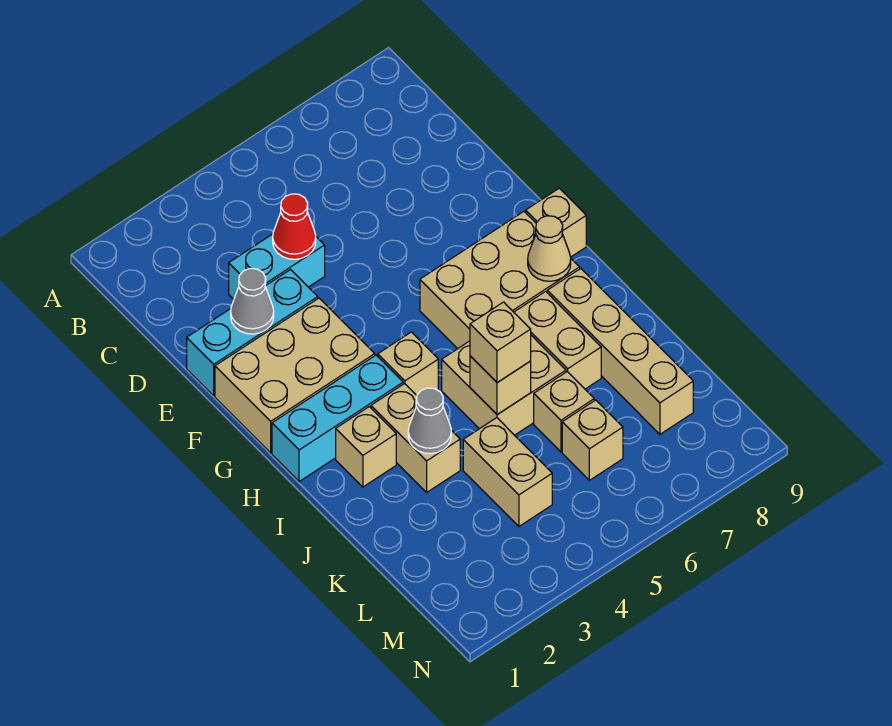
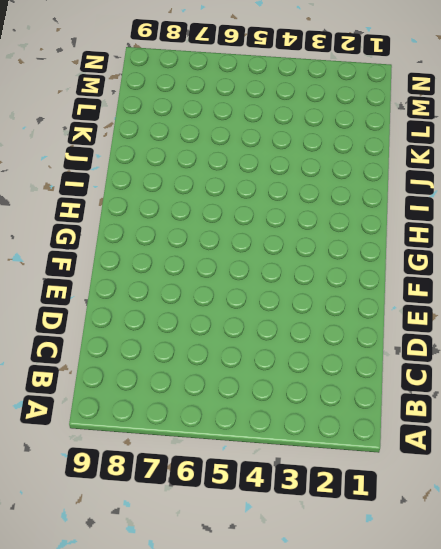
none -> cyan 1x2 brick [229,234,325,299]
none -> cyan 1x3 brick [187,270,318,396]
none -> tan 2x3 brick [215,298,375,453]

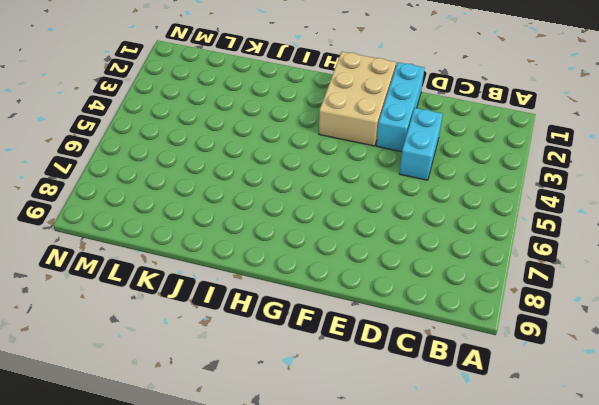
none -> tan 2x3 brick [420,212,580,349]
none -> tan 1x1 brick [526,188,586,257]
none -> cyan 1x3 brick [272,355,403,482]

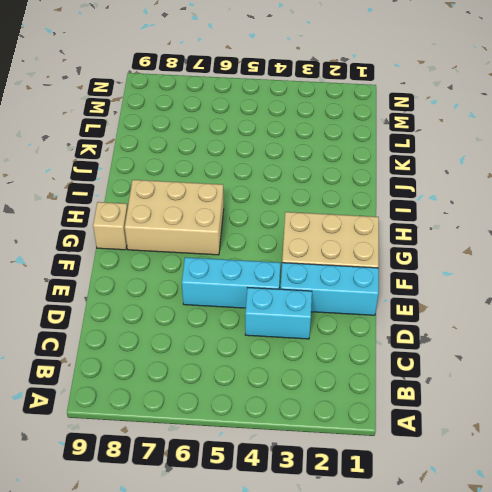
cyan 1x3 brick [182,257,280,308] -> cyan 1x3 brick moved to [272,355,403,482]
none -> tan 1x1 brick [378,332,438,395]
none -> tan 1x1 brick [336,407,396,487]
none -> tan 1x2 brick [371,384,460,492]

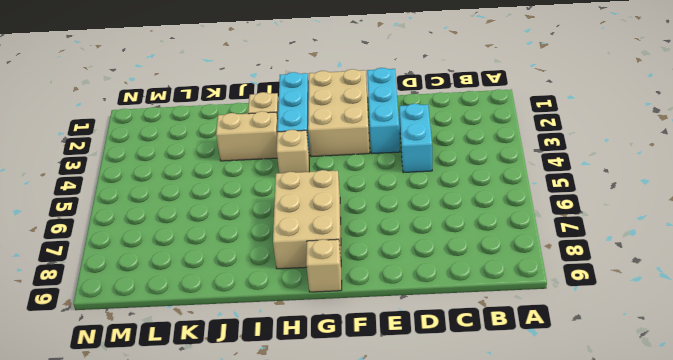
none -> tan 2x2 brick [442,335,566,435]
none -> tan 1x2 brick [514,291,601,389]
none -> tan 1x4 brick [547,269,693,434]

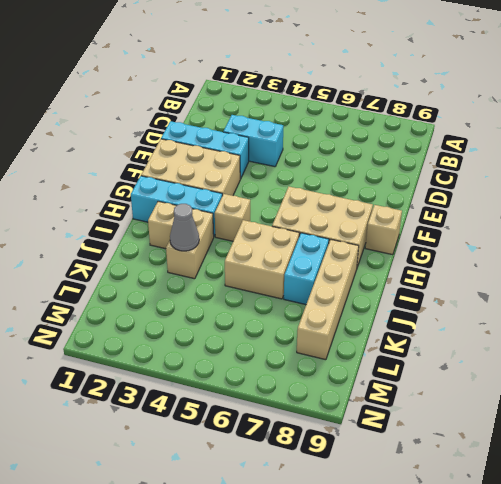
cyan 1x2 brick [284,233,329,305] -> tan 1x2 brick [514,291,601,389]
none -> tan 1x2 brick [463,418,552,526]
none -> tan 1x1 brick [534,372,594,452]
none -> tan 1x1 brick [562,400,623,480]

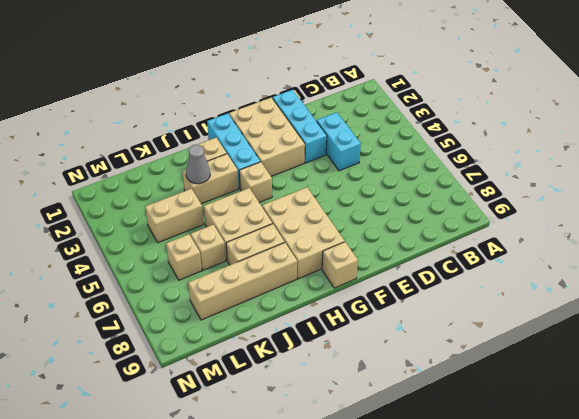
none -> red 1x1 cone [273,194,316,259]
none -> grey 1x1 cone [231,268,274,334]
none -> tan 1x1 cone [528,216,571,281]

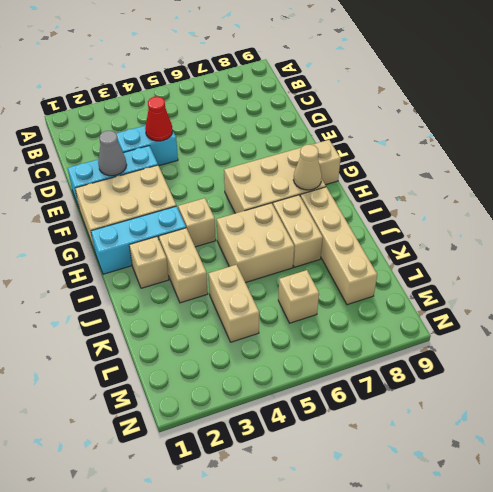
none -> tan 1x1 brick [534,372,594,452]
none -> grey 1x1 cone [408,388,451,454]
none -> tan 1x1 brick [470,356,531,415]

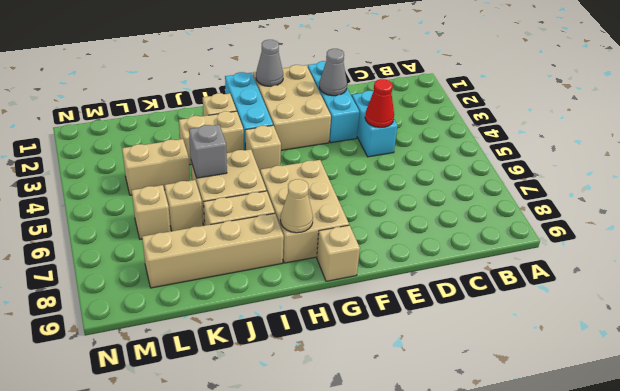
grey 1x1 cone [256,40,283,86] -> grey 1x1 cone moved to [408,388,451,454]
grey 1x1 brick [189,125,227,178] -> tan 1x1 brick [470,356,531,415]
none -> tan 1x1 brick [470,302,531,383]

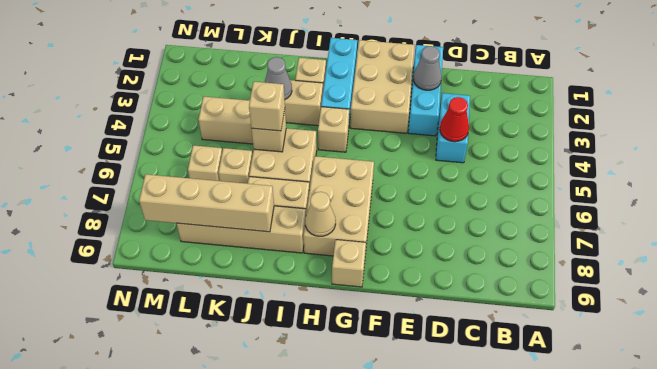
tan 1x4 brick [139,174,274,232] -> none

